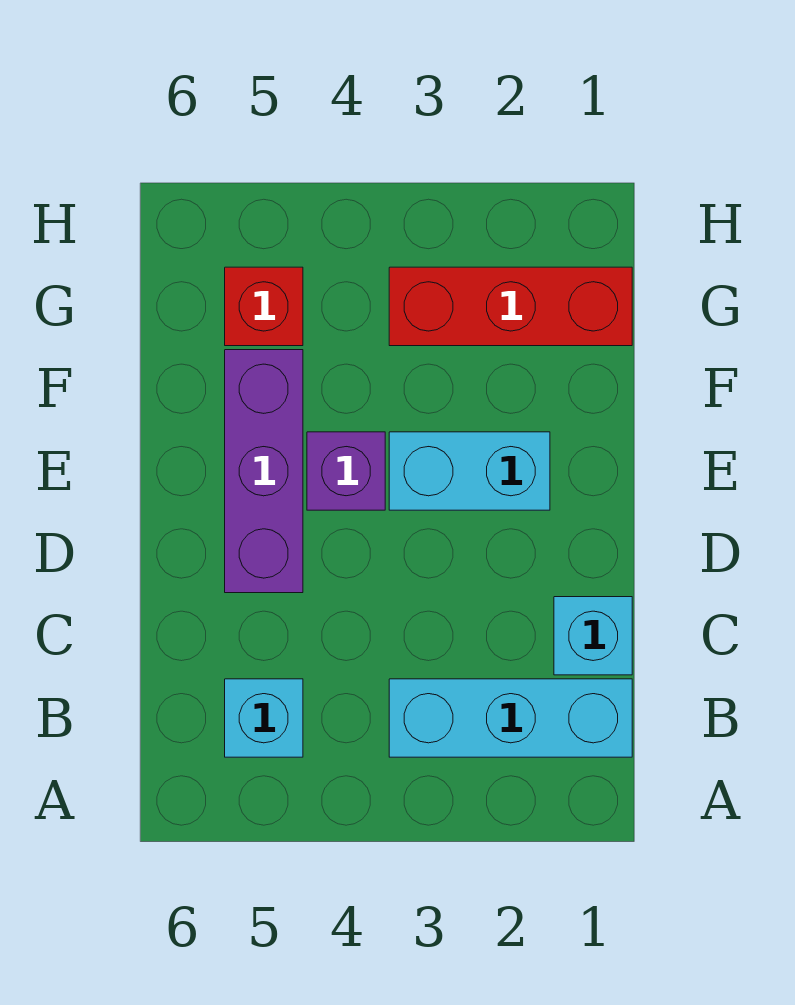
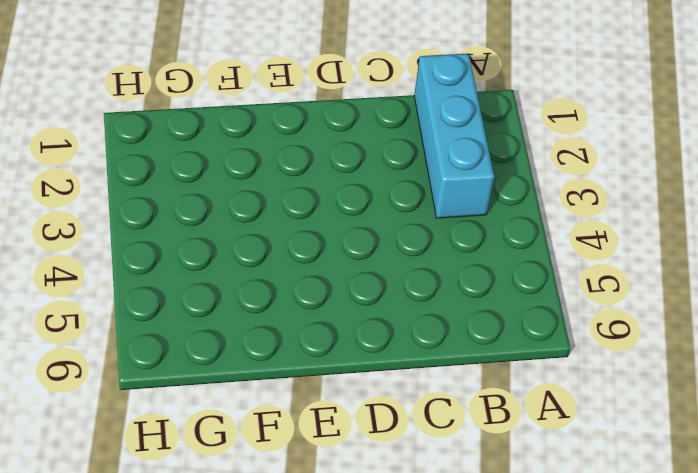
none -> cyan 1x1 brick [225,679,303,757]
none -> cyan 1x1 brick [554,597,632,675]

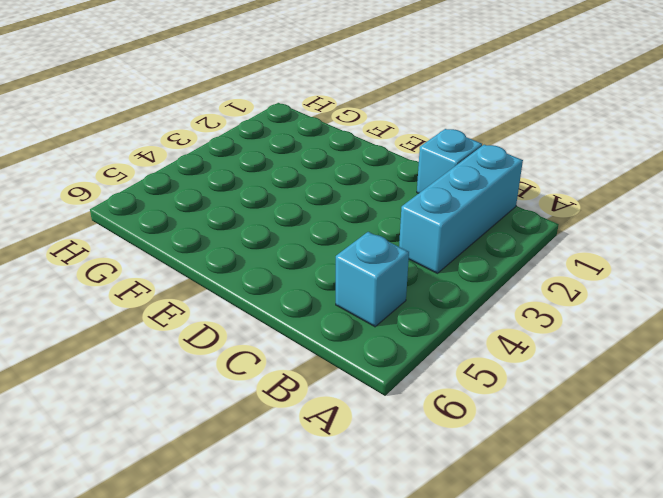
none -> purple 1x3 brick [225,350,303,593]
none -> cyan 1x2 brick [389,432,550,510]

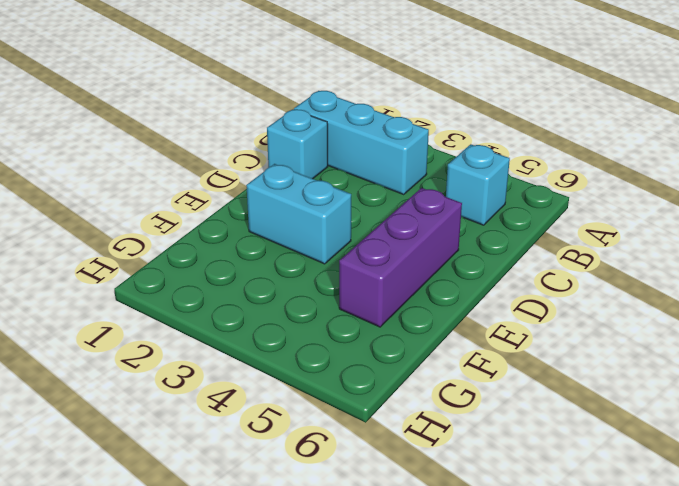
none -> purple 1x1 brick [307,432,385,510]
none -> red 1x3 brick [389,267,632,346]

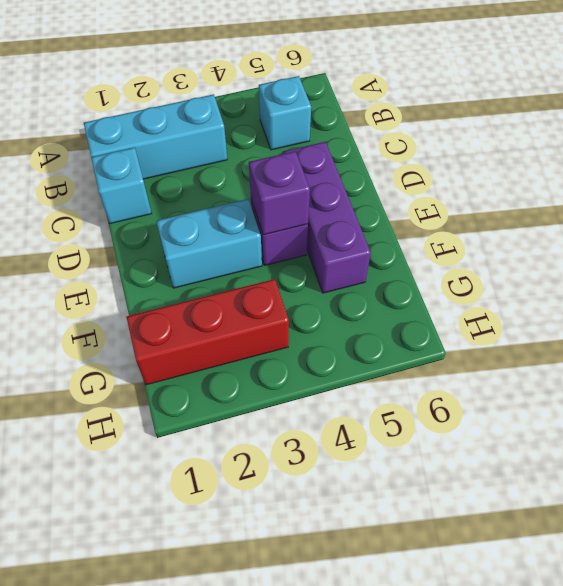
purple 1x1 brick [249,151,310,235] -> none
none -> red 1x1 brick [225,267,303,346]

